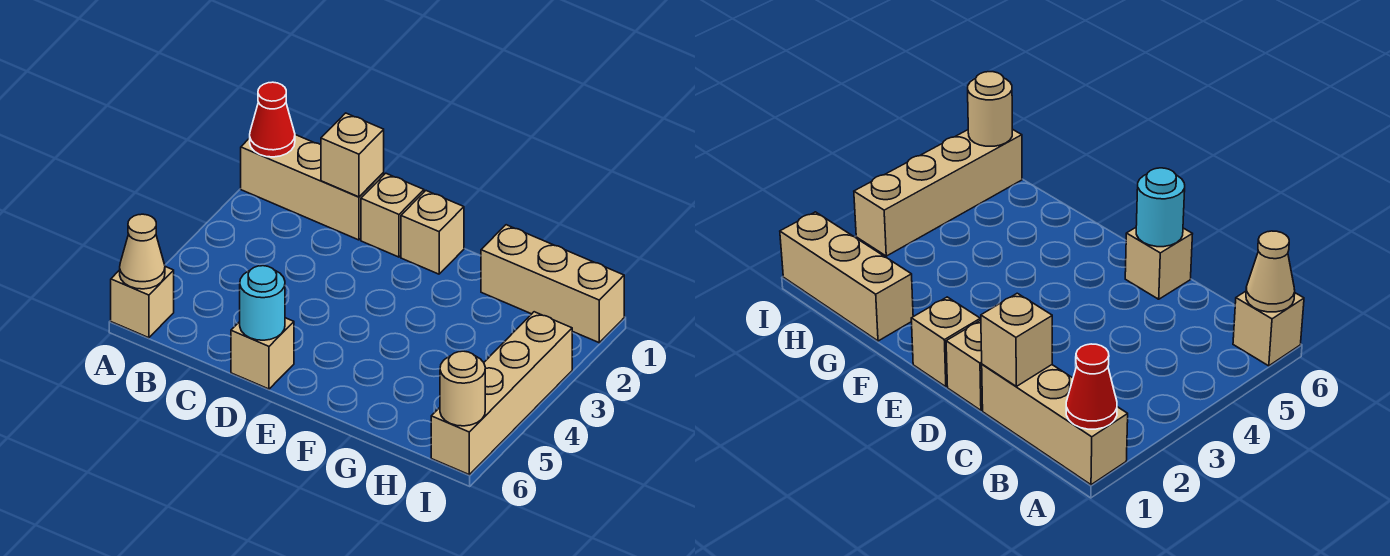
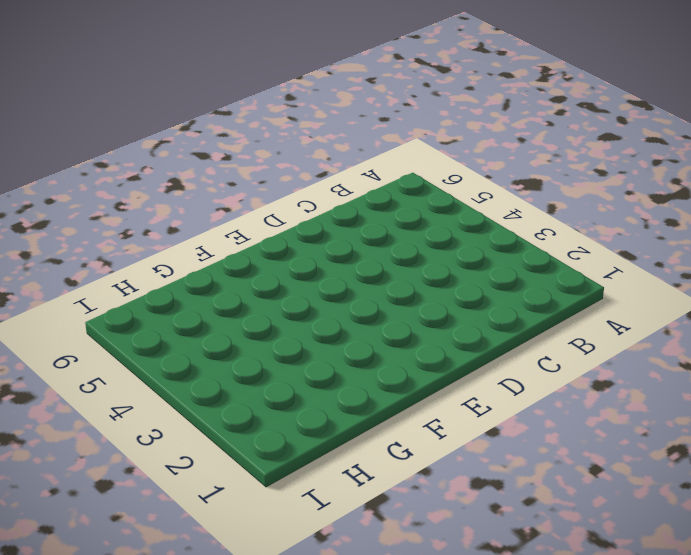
none -> tan 1x3 brick [241,135,384,240]
none -> tan 1x1 brick [111,267,174,338]
none -> tan 1x1 brick [361,173,424,257]

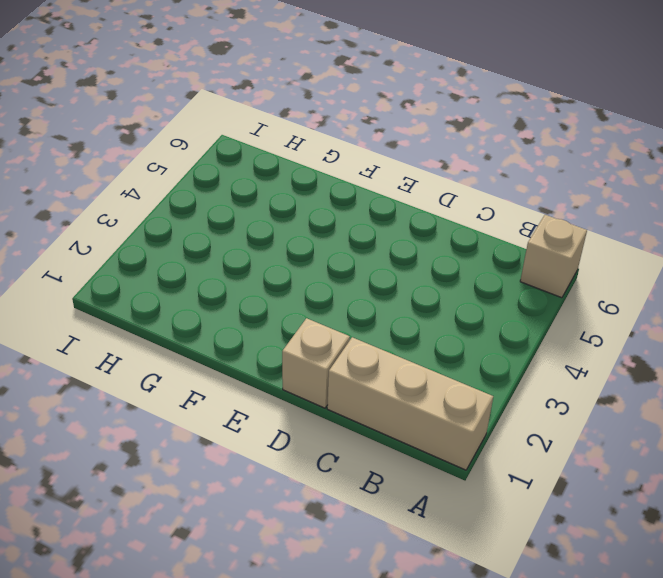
none -> tan 1x1 brick [231,318,294,389]
none -> tan 1x1 brick [401,191,464,274]
none -> tan 1x3 brick [481,225,624,343]

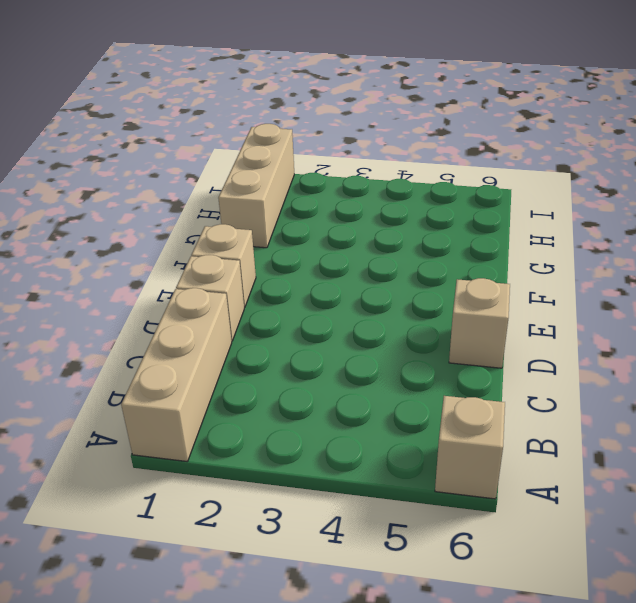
none -> tan 1x4 brick [431,312,572,475]
none -> red 1x1 cone [250,82,295,157]
none -> tan 1x1 cone [120,214,165,289]

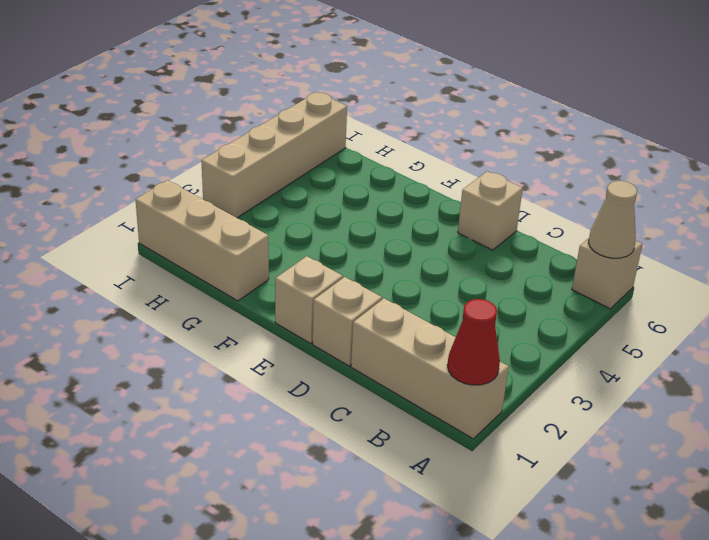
none -> tan 1x1 brick [321,113,384,197]
none -> cyan 1x1 round brick [240,266,285,340]
none -> tan 1x1 round brick [440,351,485,426]

